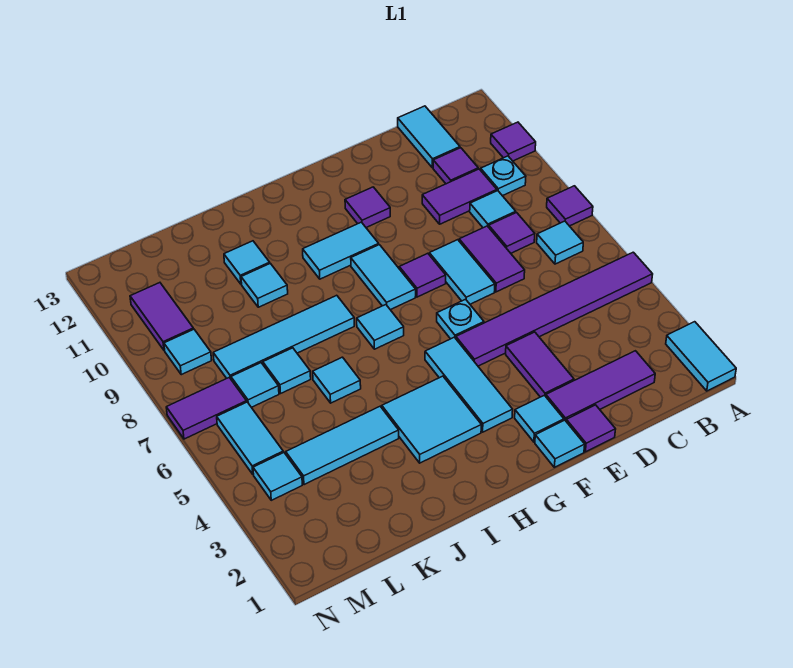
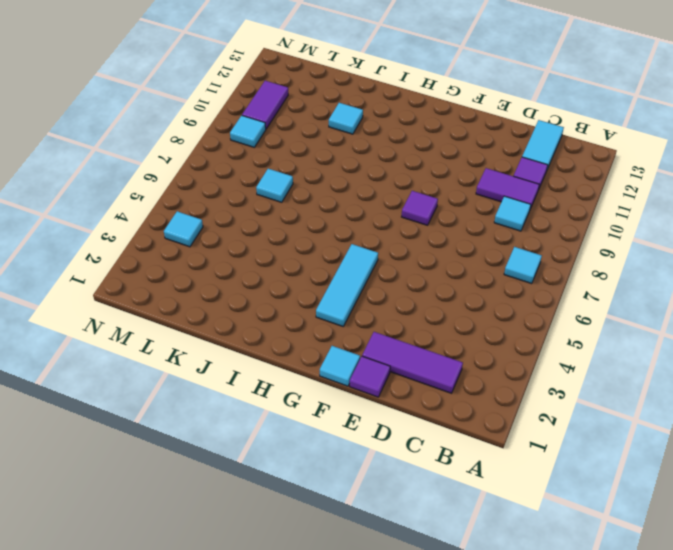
none -> cyan 1x2 tile [666,322,736,391]
none -> purple 1x6 tile [456,252,653,366]
none -> purple 1x1 tile [547,186,593,226]
none -> purple 1x1 tile [491,122,536,161]

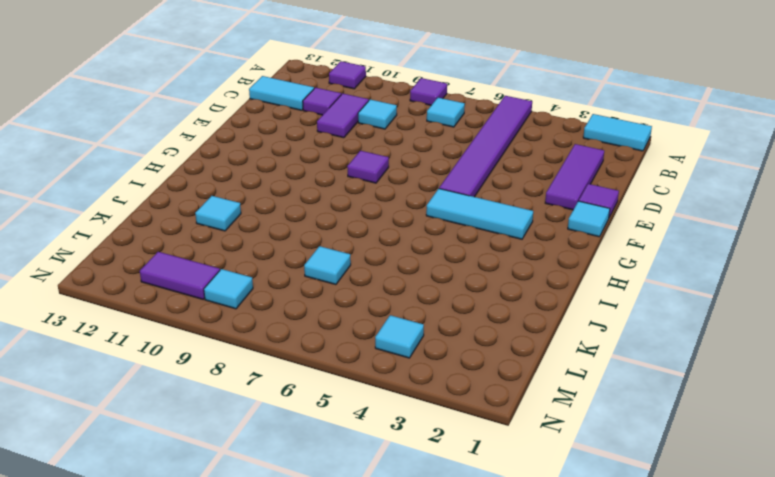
none -> cyan 1x1 plate [481,156,526,196]
none -> purple 1x1 tile [489,213,535,253]
none -> purple 1x2 tile [459,226,525,292]
none -> purple 1x2 tile [506,332,574,397]

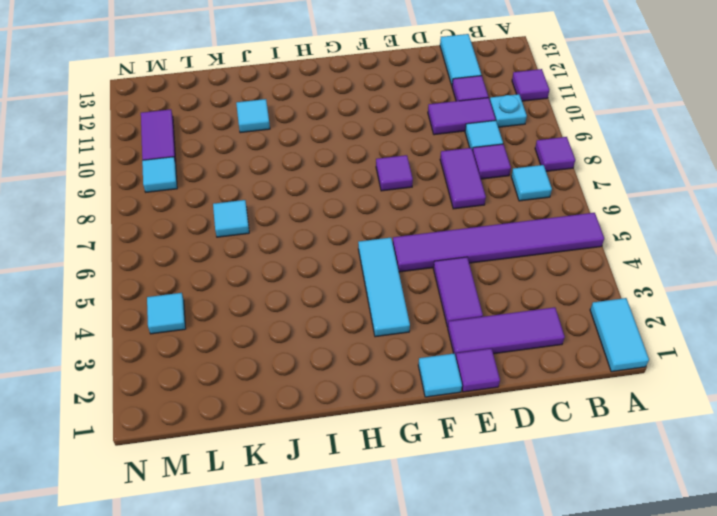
none -> cyan 1x2 tile [429,240,495,304]
none -> cyan 1x1 tile [515,395,564,442]
none -> cyan 1x1 plate [437,299,484,339]
none -> purple 1x1 tile [345,187,390,228]

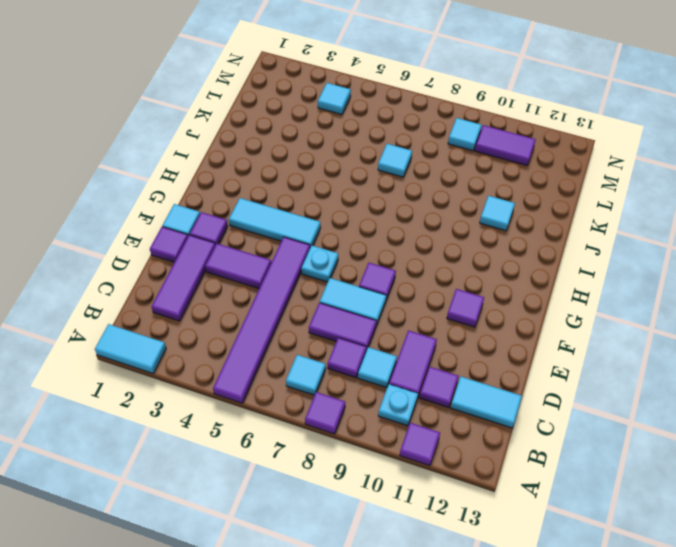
purple 1x1 tile [190,212,228,245] -> cyan 1x1 tile [515,395,564,442]
none -> cyan 1x2 tile [351,245,416,310]
none -> cyan 1x2 tile [303,222,379,279]
none -> cyan 2x2 tile [382,376,481,463]
none -> cyan 1x1 tile [357,305,404,349]

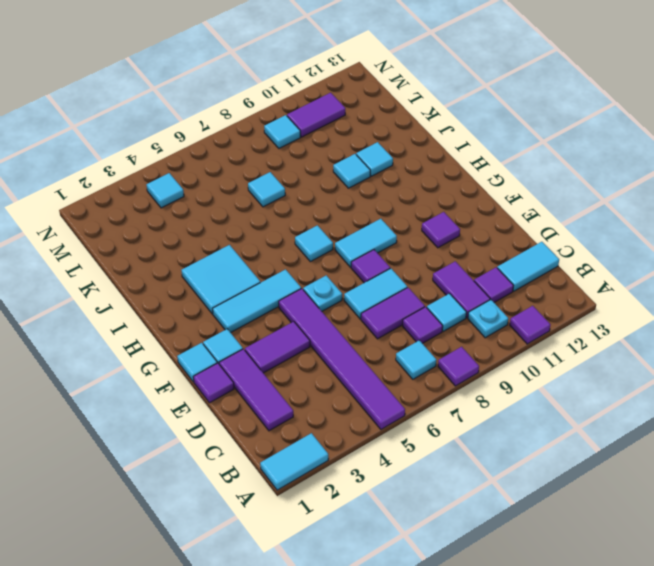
none -> cyan 1x2 tile [303,222,379,279]
none -> cyan 1x4 tile [213,295,354,379]
none -> cyan 1x3 tile [286,406,399,485]
none -> cyan 1x1 tile [313,357,361,403]

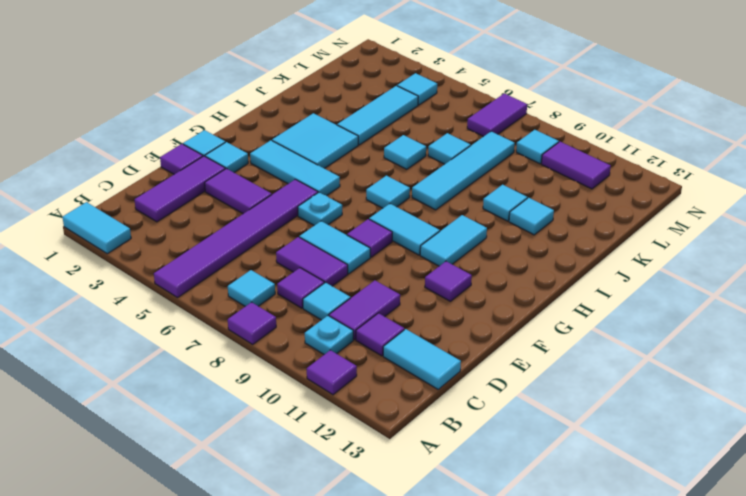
none -> cyan 1x1 tile [231,363,279,407]
none -> cyan 1x2 tile [217,402,283,474]

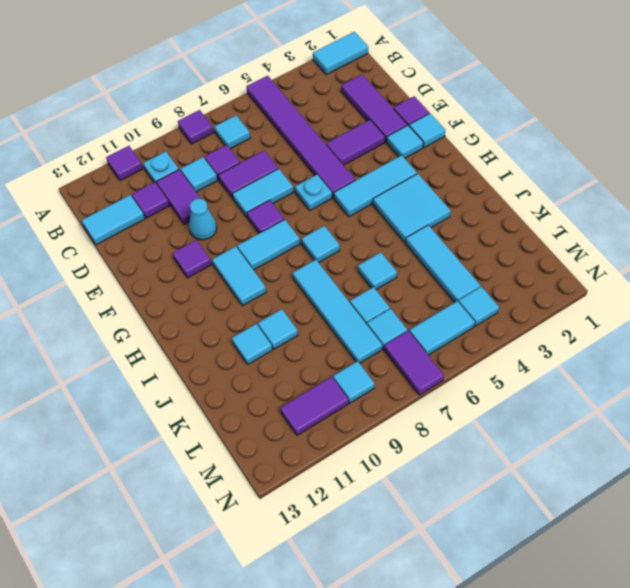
cyan 1x1 cone [189,199,217,240] -> none

